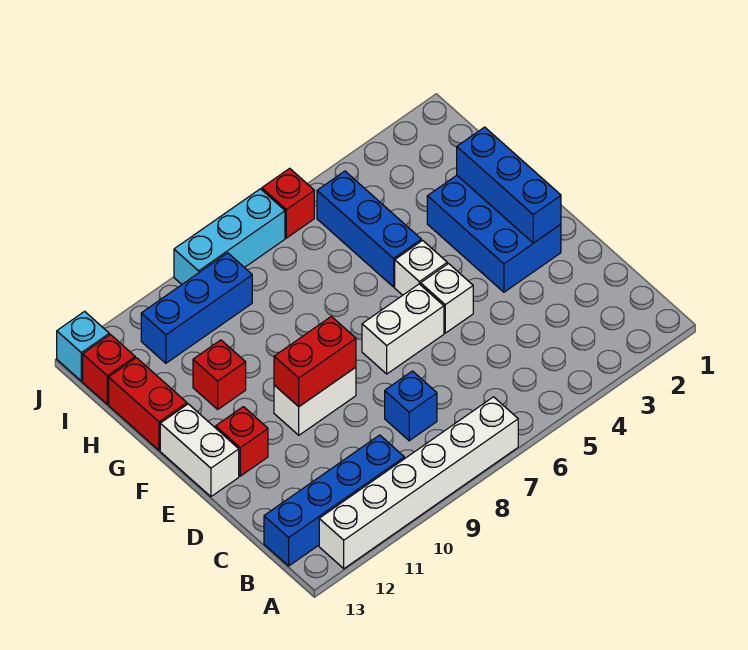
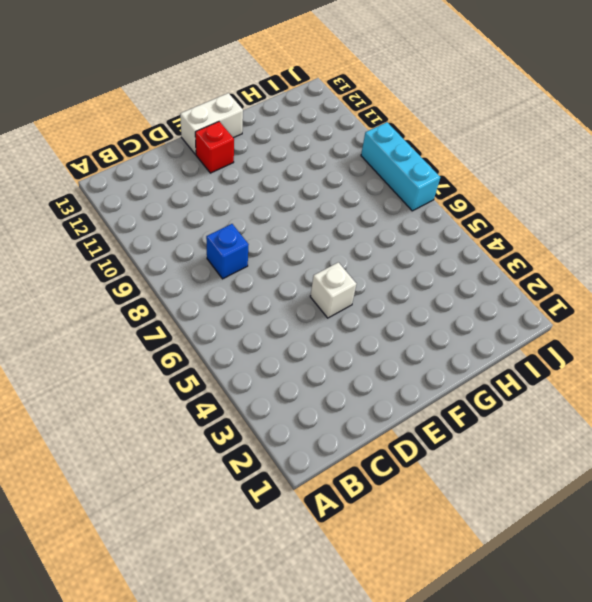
none -> white 1x6 brick [319,397,518,569]
none -> blue 1x4 brick [264,435,404,566]
none -> blue 2x3 brick [427,175,561,292]

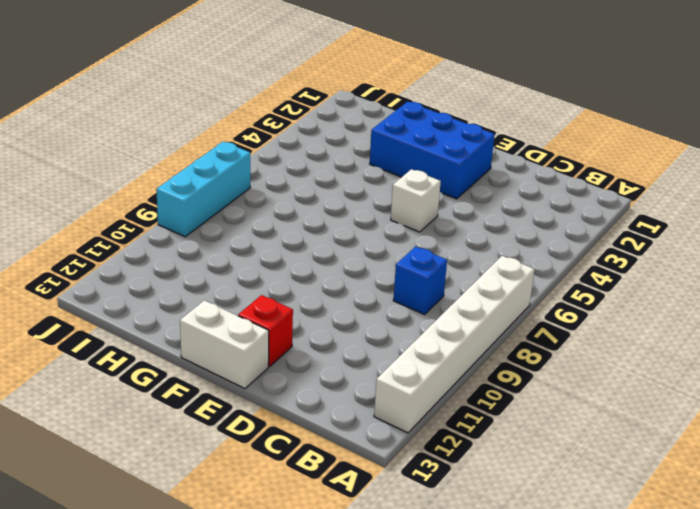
none -> blue 1x4 brick [264,435,404,566]
none -> white 1x2 brick [362,284,444,374]
none -> white 1x2 brick [274,367,356,435]

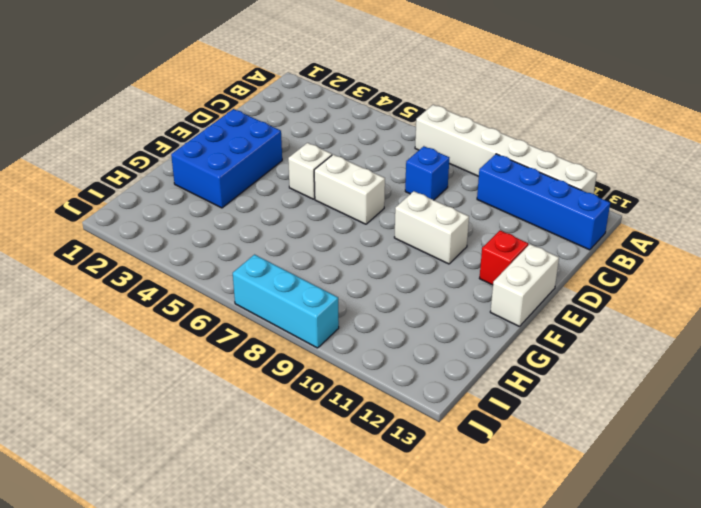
none -> white 1x1 brick [395,240,447,295]
none -> blue 1x3 brick [317,171,421,287]
none -> red 1x1 brick [193,340,246,409]

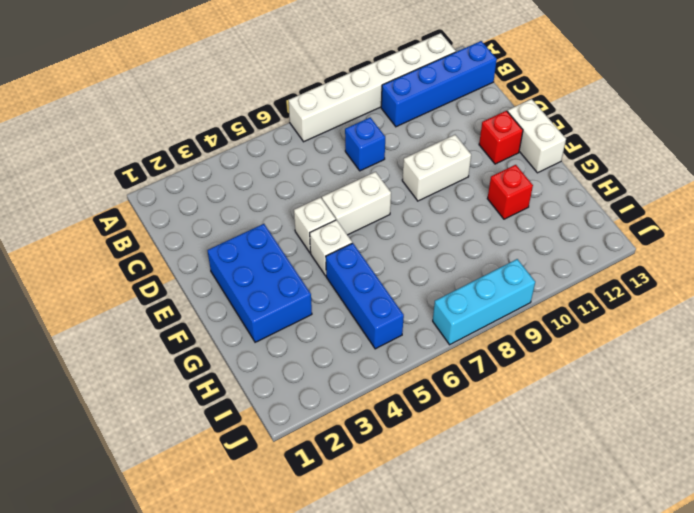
none -> red 1x2 brick [109,358,187,450]
none -> blue 1x3 brick [141,253,252,363]
none -> red 1x1 brick [83,335,135,404]

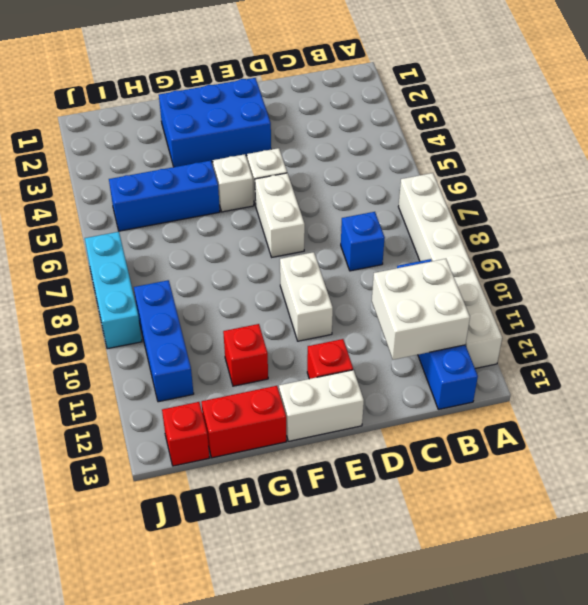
white 2x2 brick [372,259,470,360] -> none
none -> red 1x1 brick [262,168,314,238]
none -> cyan 1x1 brick [57,311,109,381]
none -> blue 1x3 brick [457,127,561,243]

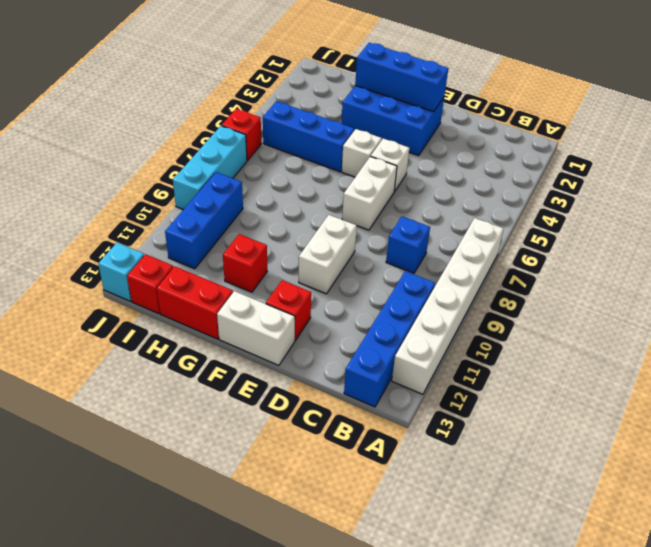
none -> red 1x2 brick [274,316,356,406]

